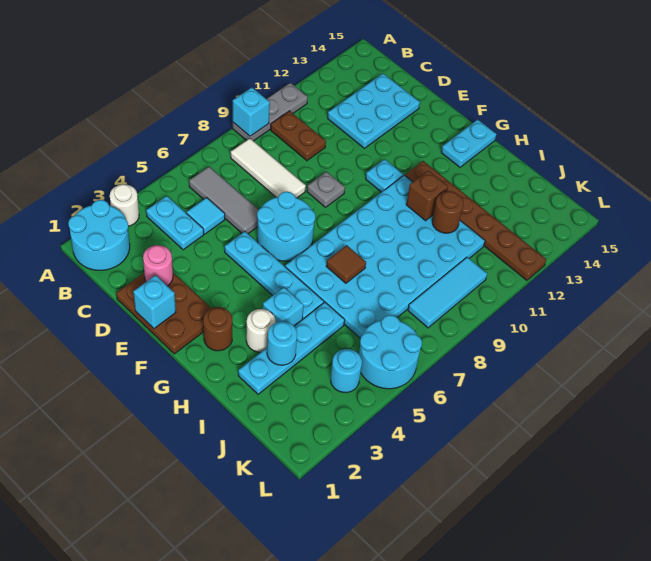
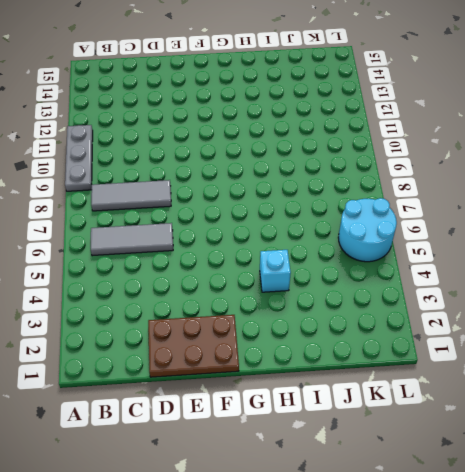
grey 1x3 tile [91,180,171,211] -> white 1x3 tile [231,138,306,198]
none -> cyan 2x2 round brick [68,200,130,270]
none -> white 1x1 round brick [110,184,139,226]
none -> cyan 1x2 plate [146,196,204,250]
none -> brown 1x2 plate [271,111,326,161]

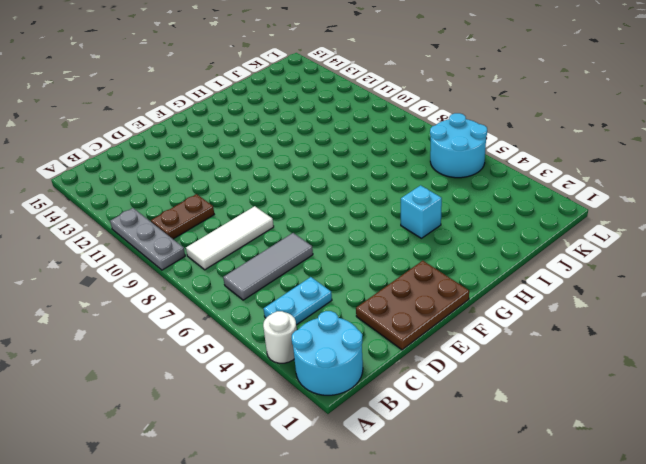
none -> cyan 1x1 tile [187,198,225,234]
none -> cyan 2x3 plate [328,74,420,148]
none -> cyan 1x4 plate [225,231,324,319]
none -> cyan 2x2 round brick [257,192,315,261]

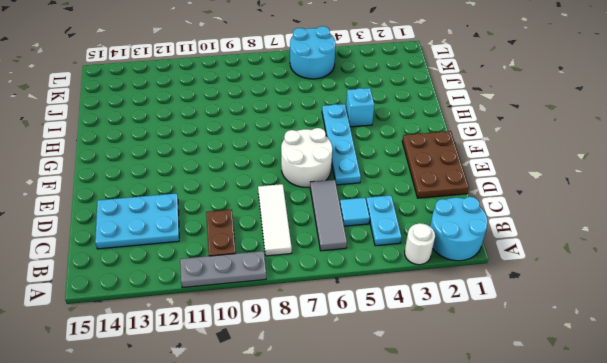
white 2x2 round brick [281,128,332,187] -> cyan 2x2 round brick [257,192,315,261]
none -> grey 1x1 plate [307,172,345,207]
none -> cyan 1x1 plate [366,159,403,192]
none -> brown 1x1 round brick [203,307,232,351]
none -> cyan 4x6 plate [285,175,485,339]

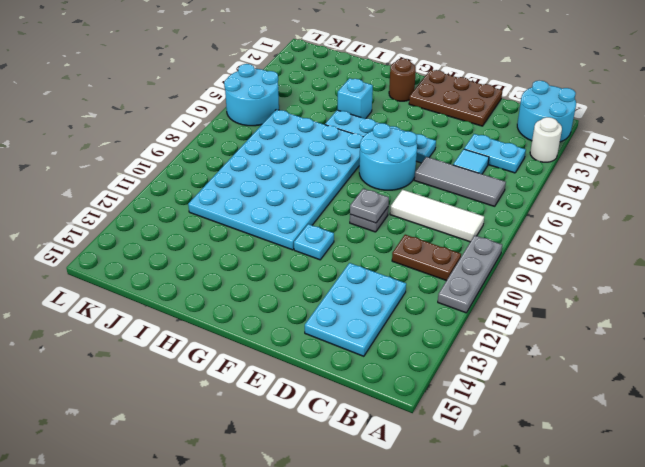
grey 1x1 plate [350,189,389,223] -> none
none -> brown 1x6 plate [405,161,546,280]
none -> cyan 1x2 plate [441,120,496,167]
none -> white 1x1 round brick [246,309,276,352]
none -> cyan 1x4 plate [238,302,345,394]

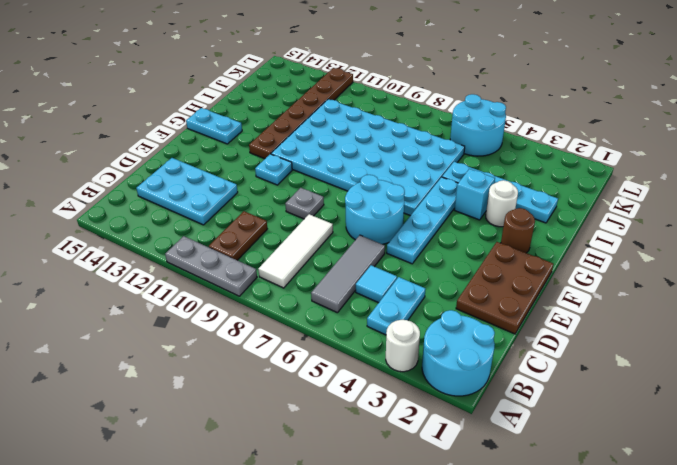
none -> cyan 1x1 round brick [331,349,362,393]
none -> cyan 1x3 tile [408,257,487,328]
none -> cyan 1x1 brick [233,87,270,136]
none -> pink 1x1 round brick [143,245,173,286]

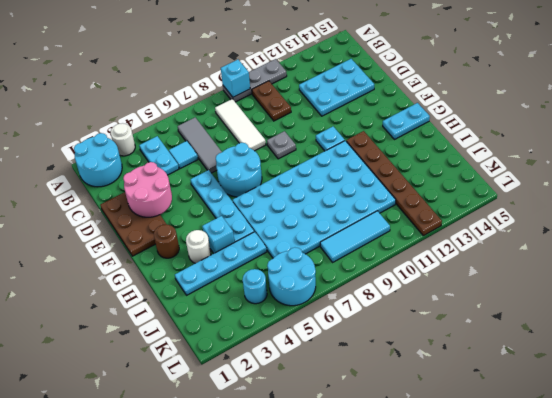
pink 2x2 round brick [123,162,172,217] -> pink 1x1 round brick [143,245,173,286]
none -> cyan 1x1 brick [133,275,176,328]
none -> brown 1x1 tile [326,245,366,283]
none -> brown 1x1 brick [406,170,448,221]
none -> cyan 1x1 round brick [267,321,297,365]

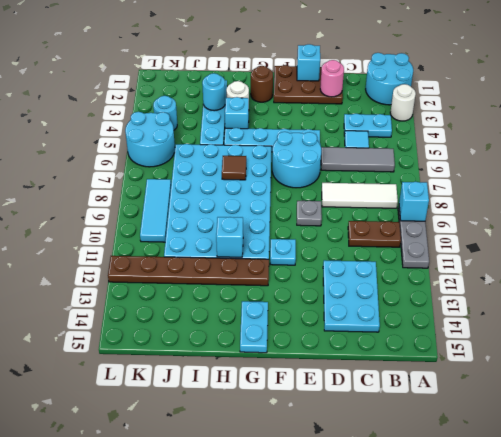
cyan 1x1 brick [216,217,243,257] -> brown 1x1 brick [406,170,448,221]
none -> brown 1x1 round brick [432,191,463,233]

